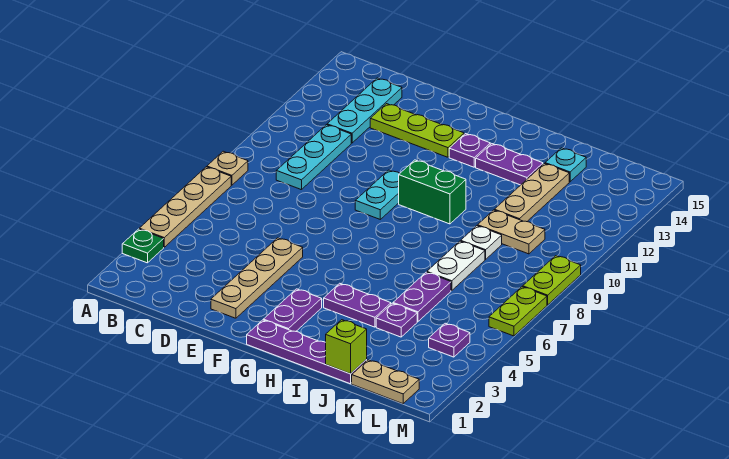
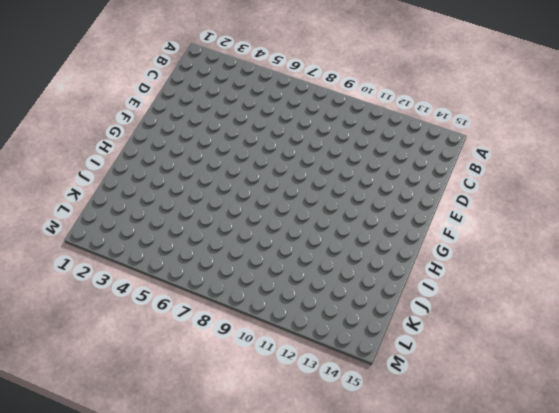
none -> green 1x1 plate [122,229,164,263]
none -> tan 1x4 plate [139,167,231,247]
none -> tan 1x1 plate [207,151,248,185]

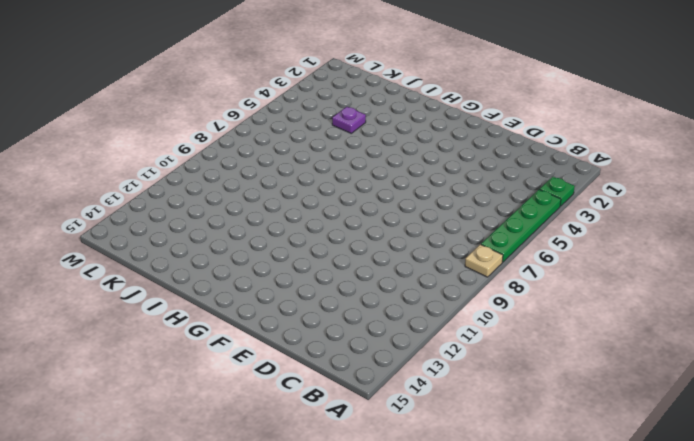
green 1x4 plate [481,189,561,262] -> tan 1x4 plate [139,167,231,247]
none -> cyan 1x3 plate [276,125,351,190]
none -> cyan 1x3 plate [327,78,402,143]
none -> lime 1x3 plate [370,104,464,157]

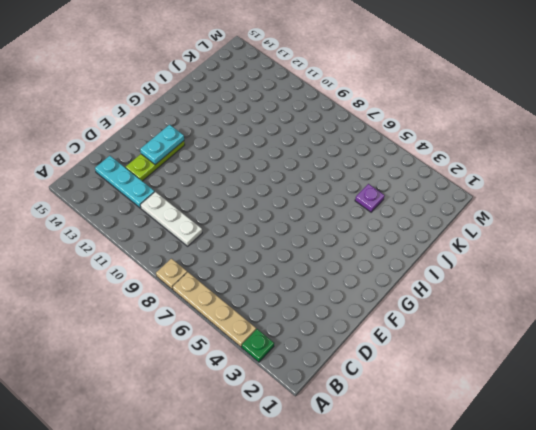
white 1x3 plate [140,192,202,246] -> cyan 1x3 plate [276,125,351,190]
cyan 1x2 plate [140,125,184,165] -> cyan 1x2 plate turned to [355,170,400,219]
none -> tan 1x4 plate [211,238,303,318]
none -> purple 1x4 plate [247,320,367,384]
none -> purple 1x2 plate [263,289,322,331]

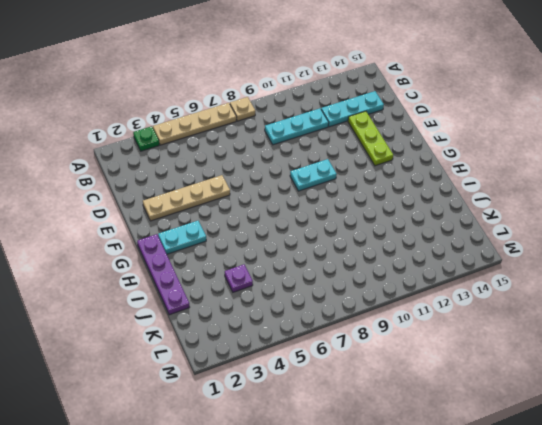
cyan 1x2 plate [158,221,206,254] -> purple 1x2 plate [263,289,322,331]
none -> green 1x2 brick [399,160,466,224]
none -> purple 1x1 plate [449,134,490,167]
none -> purple 1x2 plate [324,283,391,327]

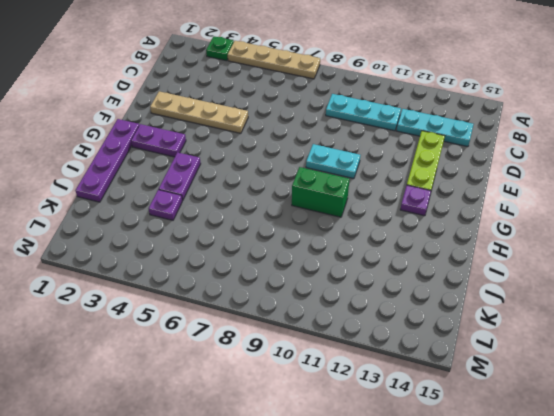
green 1x2 brick [292,167,350,217] -> green 1x2 brick turned to [399,160,466,224]
none -> tan 1x1 plate [207,151,248,185]
none -> purple 1x2 plate [476,144,543,185]
none -> purple 1x2 plate [393,272,451,322]

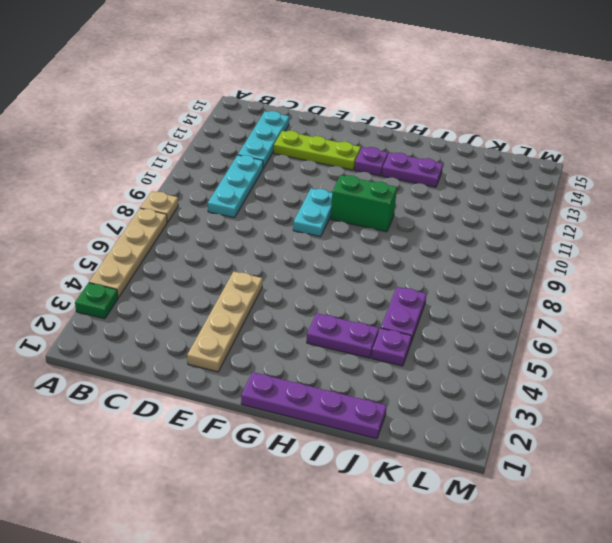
none -> purple 1x2 plate [263,289,322,331]
none -> white 1x2 plate [427,241,485,291]
none -> white 1x1 plate [461,226,502,259]

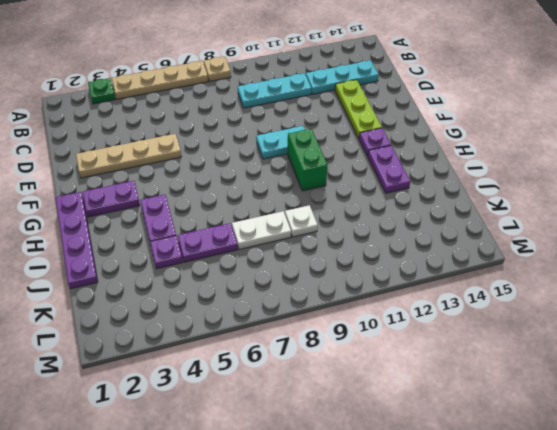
none -> tan 1x2 plate [478,210,545,254]
none -> tan 1x3 plate [494,164,569,222]
none -> cyan 1x1 plate [545,148,586,182]

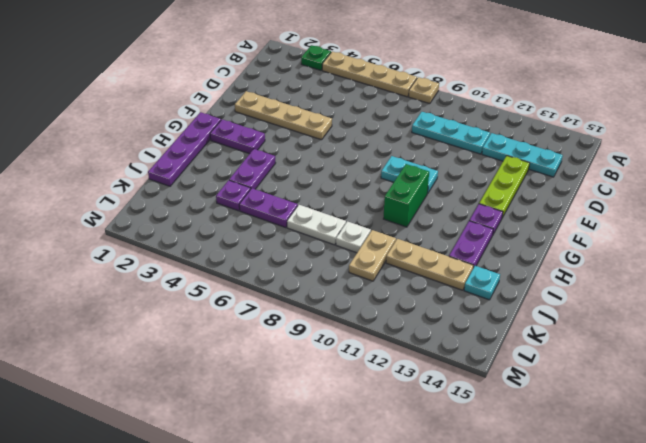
none -> tan 1x2 plate [352,360,419,404]
none -> purple 1x1 plate [429,323,470,357]
none -> lime 1x2 plate [489,287,547,336]

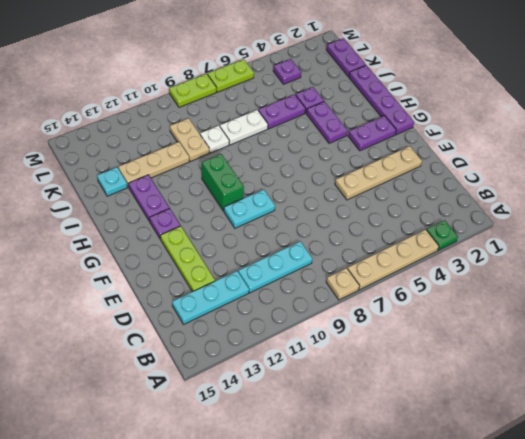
purple 1x2 plate [326,38,366,77] -> tan 1x2 plate [352,360,419,404]
none -> lime 1x1 brick [326,320,367,374]

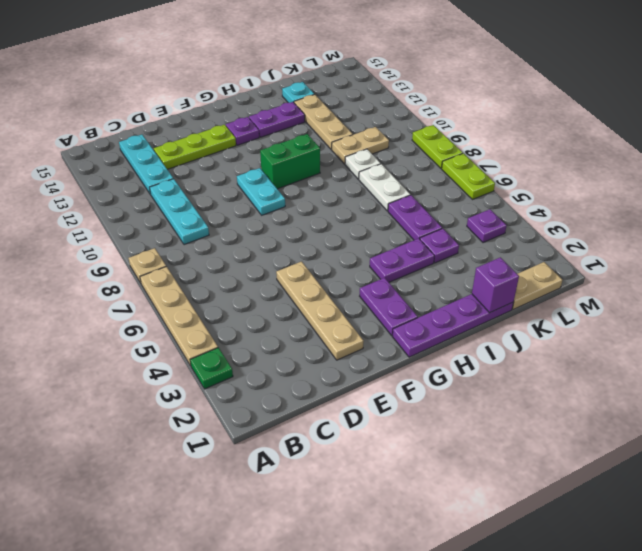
purple 1x1 brick [472,257,519,313] -> lime 1x1 brick [326,320,367,374]

